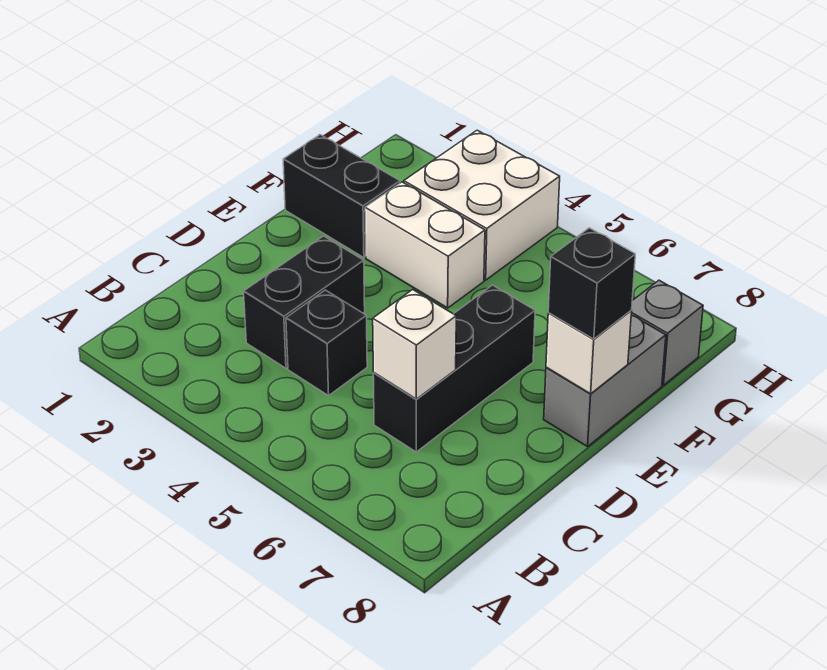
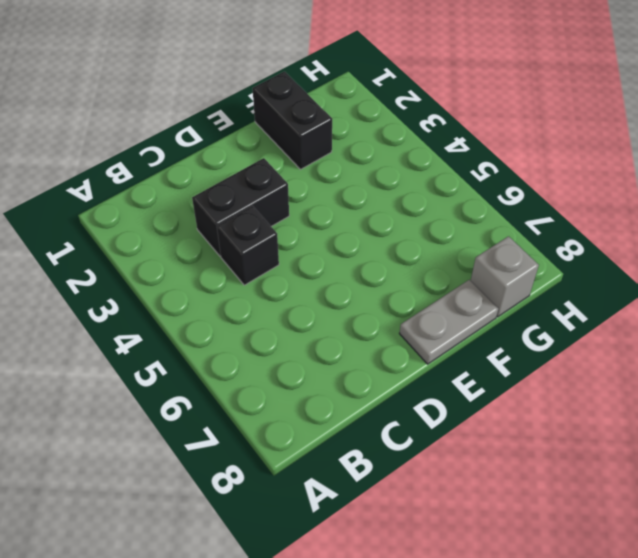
grey 1x2 plate [399,280,498,364] -> grey 1x2 brick [544,315,666,447]
none -> black 1x3 brick [373,285,535,452]
none -> white 1x2 brick [365,182,485,308]

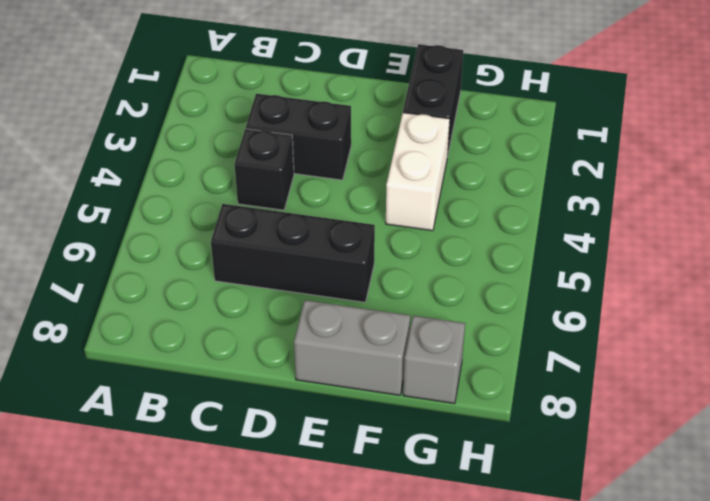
none -> white 2x2 brick [404,130,560,280]
none -> white 1x1 brick [373,290,456,399]

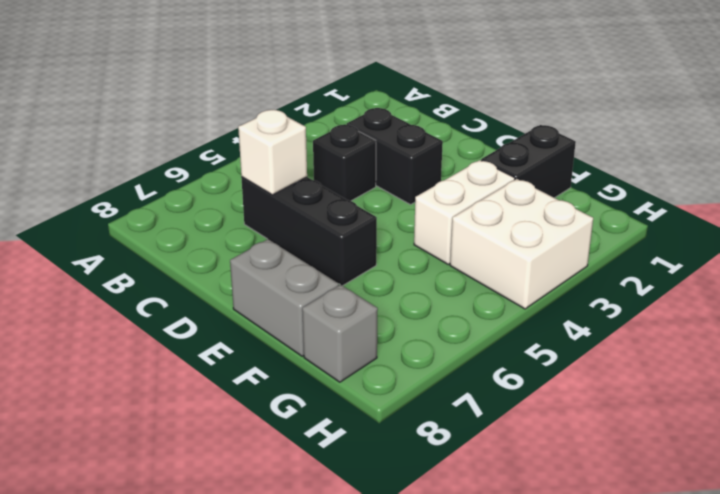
none -> white 1x1 brick [546,311,632,394]
none -> black 1x1 brick [548,228,635,339]

